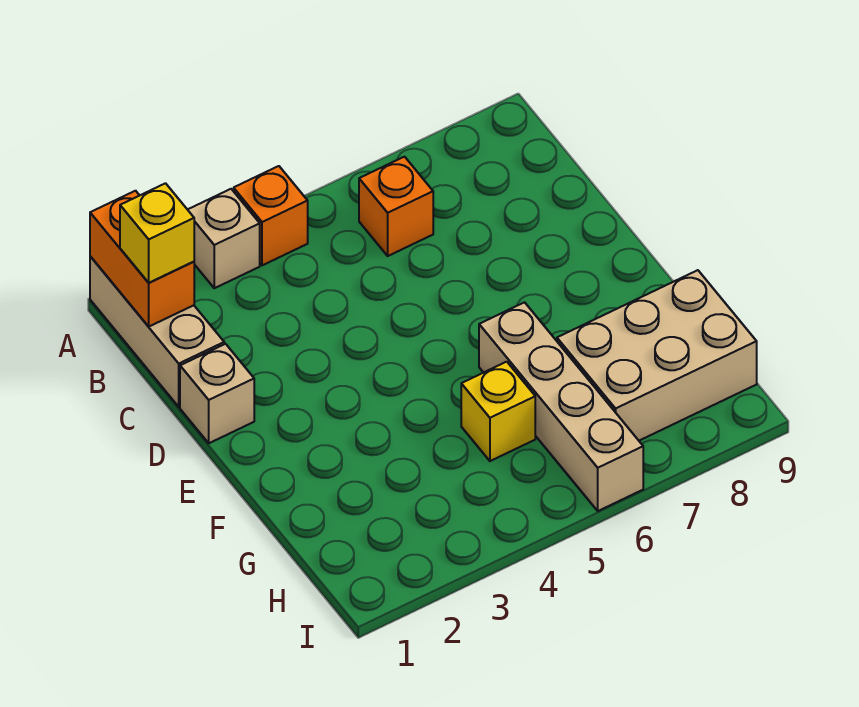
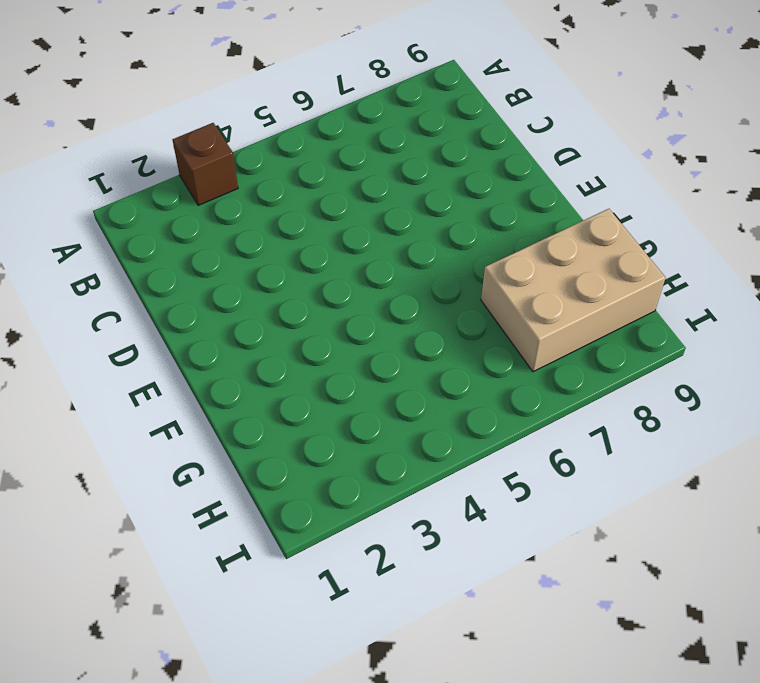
brown 1x1 brick [172,123,238,206] -> tan 1x1 brick [188,189,260,288]
none -> tan 1x3 brick [90,256,224,407]
none -> orange 1x1 brick [234,166,308,265]

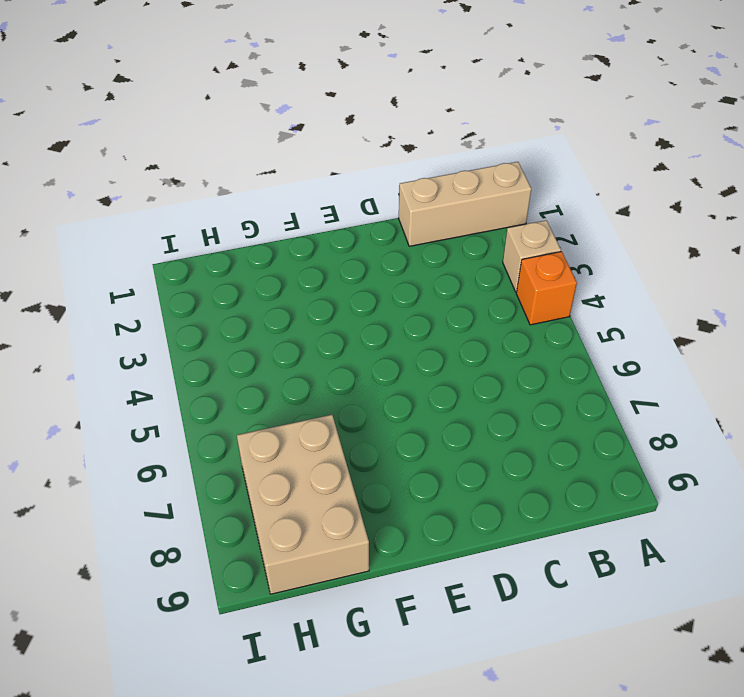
none -> orange 1x1 brick [359,157,433,256]
none -> tan 1x1 brick [180,344,254,443]

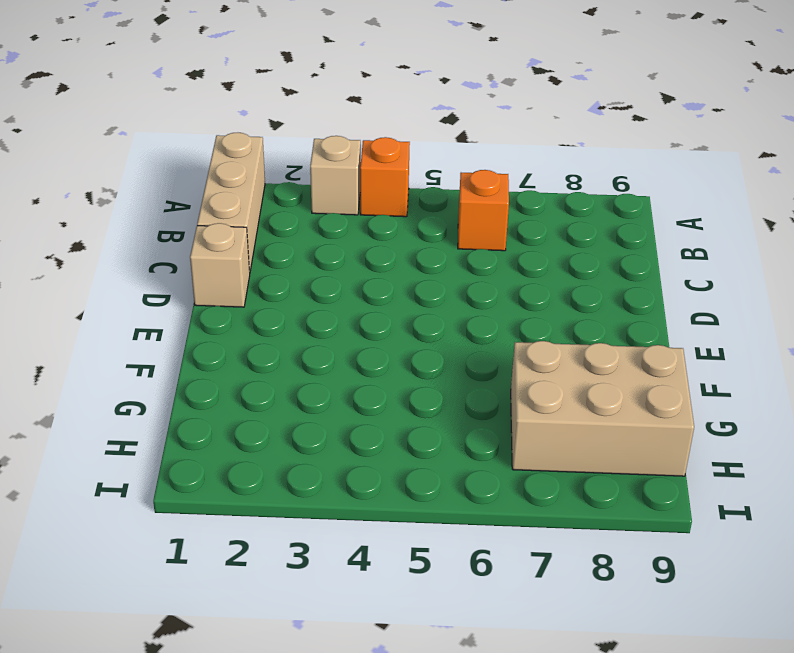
none -> tan 1x4 brick [479,302,643,511]
none -> yellow 1x1 brick [461,362,535,461]

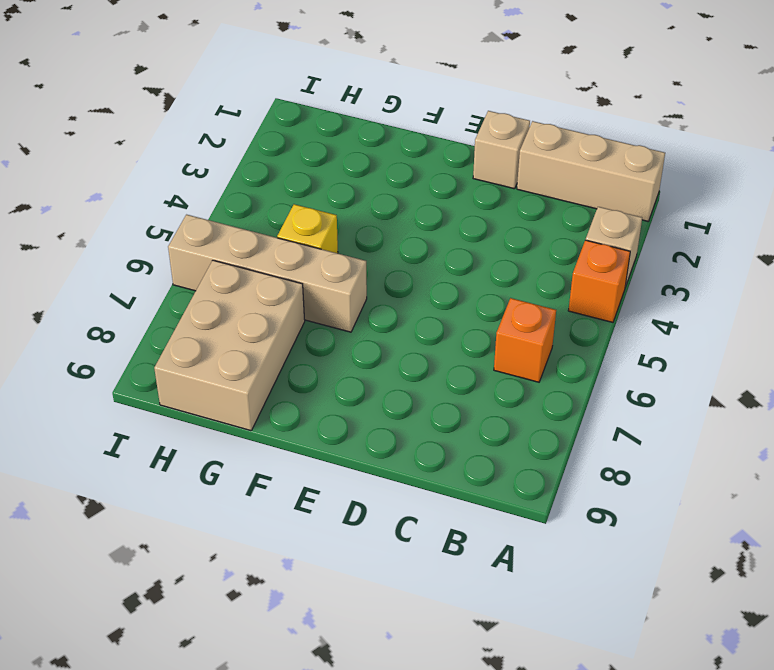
none -> orange 1x2 brick [90,191,194,327]
none -> yellow 1x1 brick [120,183,194,283]

